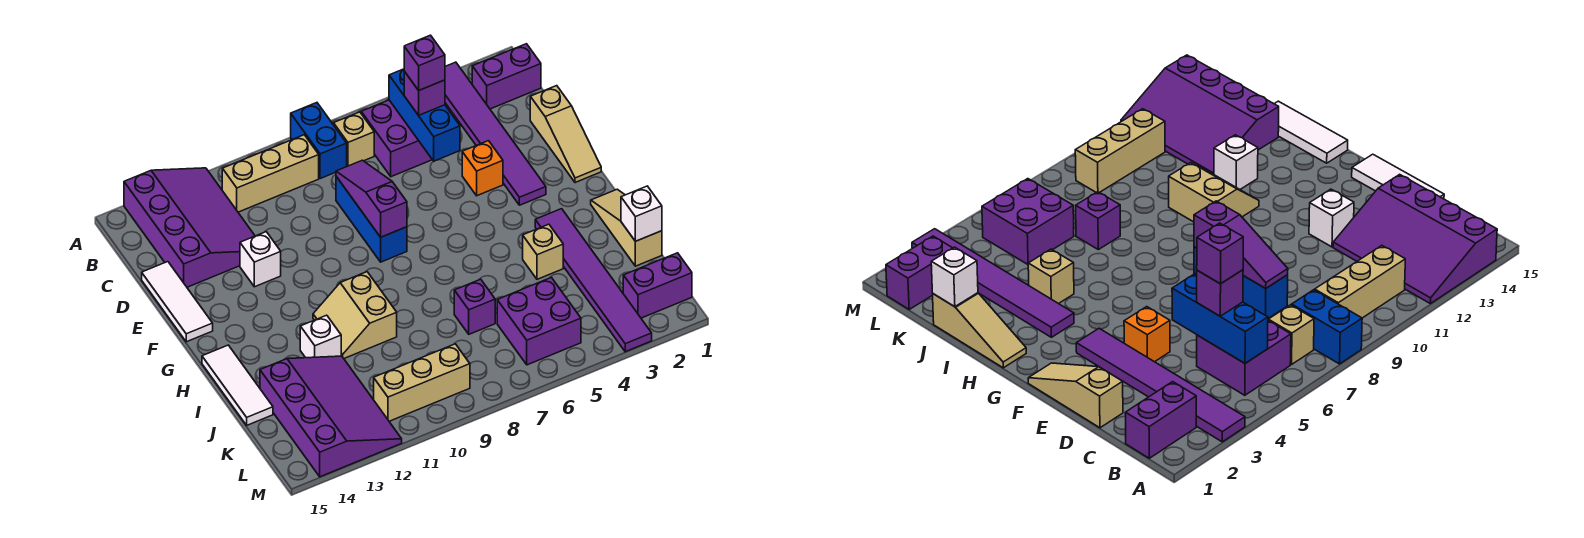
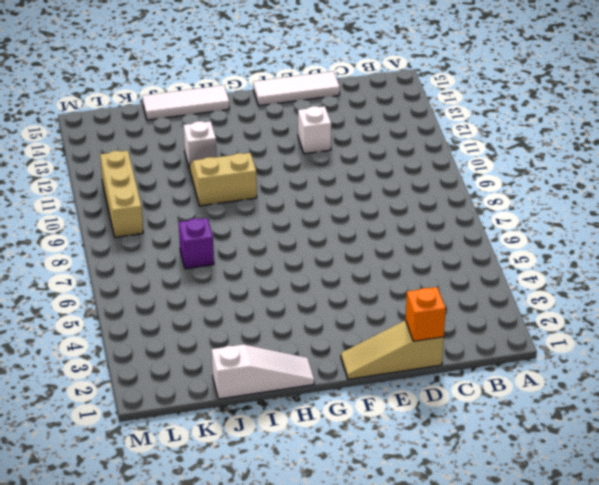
orange 1x1 brick [405,287,446,341] -> orange 1x1 brick moved to [462,141,503,196]
white 1x3 slope [212,344,314,399] -> tan 1x3 slope [591,189,662,266]
none -> purple 1x6 tile [445,62,546,205]
none -> blue 1x2 brick [291,103,347,179]
none -> purple 3x4 slope [124,168,255,287]

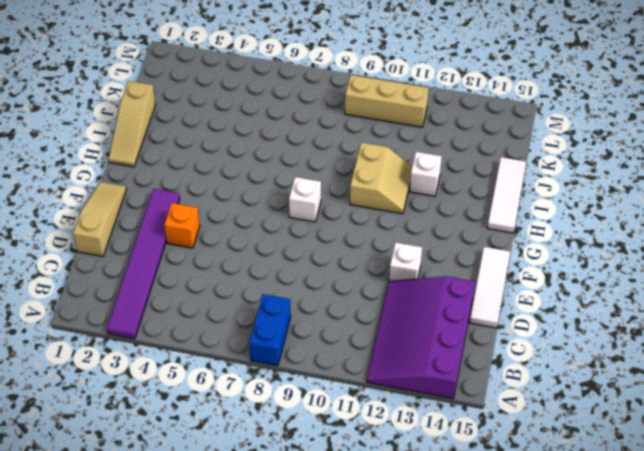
white 1x1 brick [289,177,321,222] -> white 1x1 brick moved to [621,186,662,241]
none -> purple 1x2 brick [472,44,541,109]
none -> purple 2x2 brick [361,100,432,177]
none -> tan 1x1 brick [334,112,374,166]

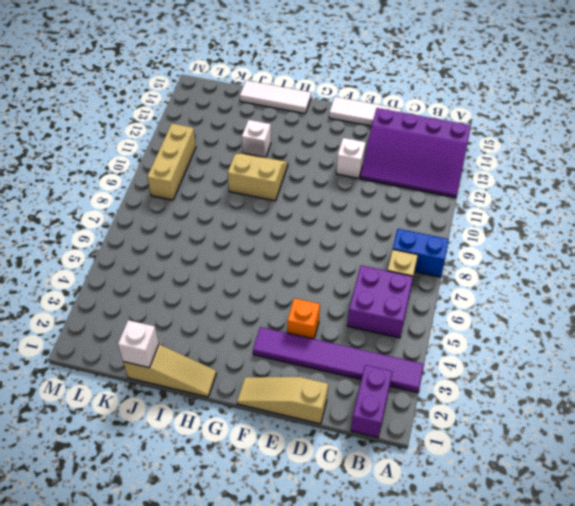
none -> tan 1x3 brick [222,135,319,212]
none -> blue 1x3 brick [336,177,407,262]
none -> purple 1x6 tile [535,209,652,352]

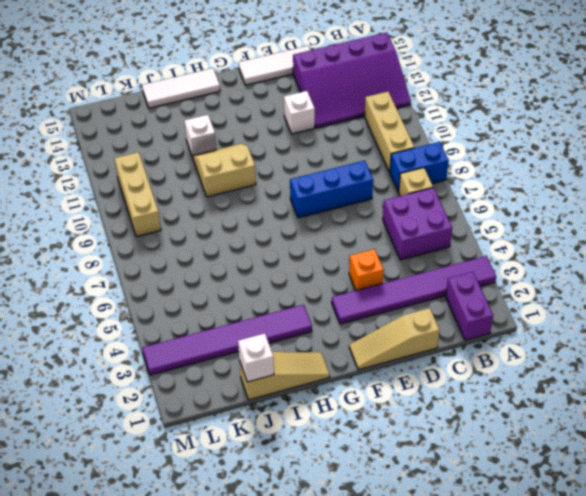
none -> tan 1x1 brick [523,224,563,279]
none -> purple 1x1 brick [454,279,495,334]
none -> purple 3x4 slope [260,356,402,477]

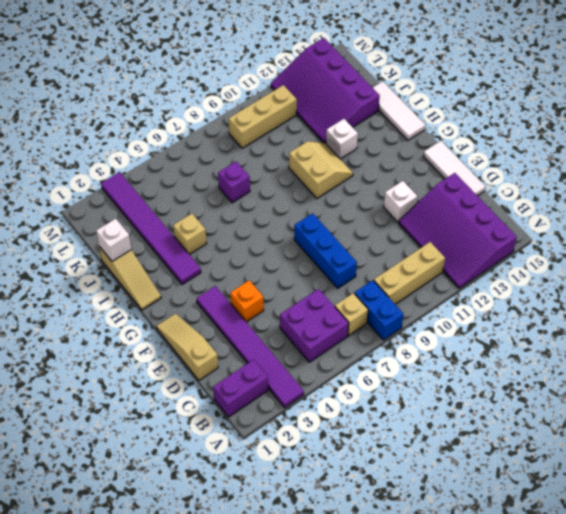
none -> purple 2x2 brick [497,277,581,365]
none -> purple 1x2 brick [623,253,692,318]
none -> blue 1x3 brick [389,69,460,161]

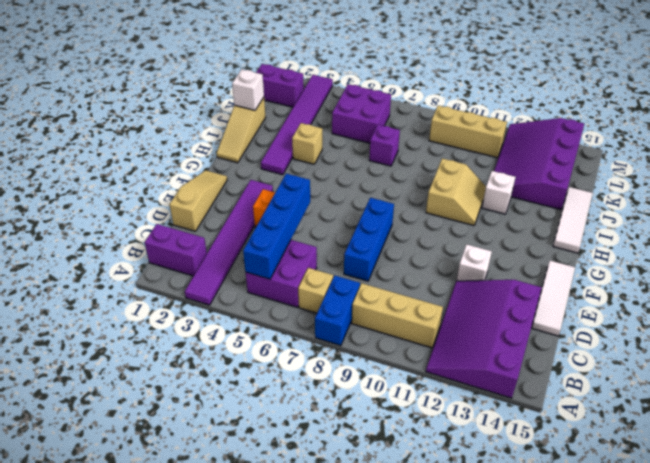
blue 1x4 brick [243,174,310,279] -> blue 1x3 brick [389,69,460,161]
none -> purple 1x3 slope [336,160,407,237]
none -> purple 1x1 brick [404,72,445,115]
none -> purple 1x1 brick [404,35,445,90]

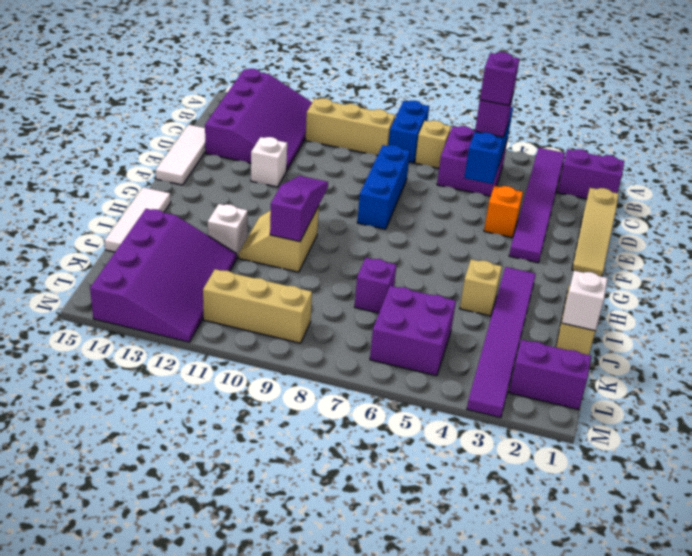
purple 1x3 slope [270,176,328,242] -> purple 1x3 slope moved to [336,160,407,237]

